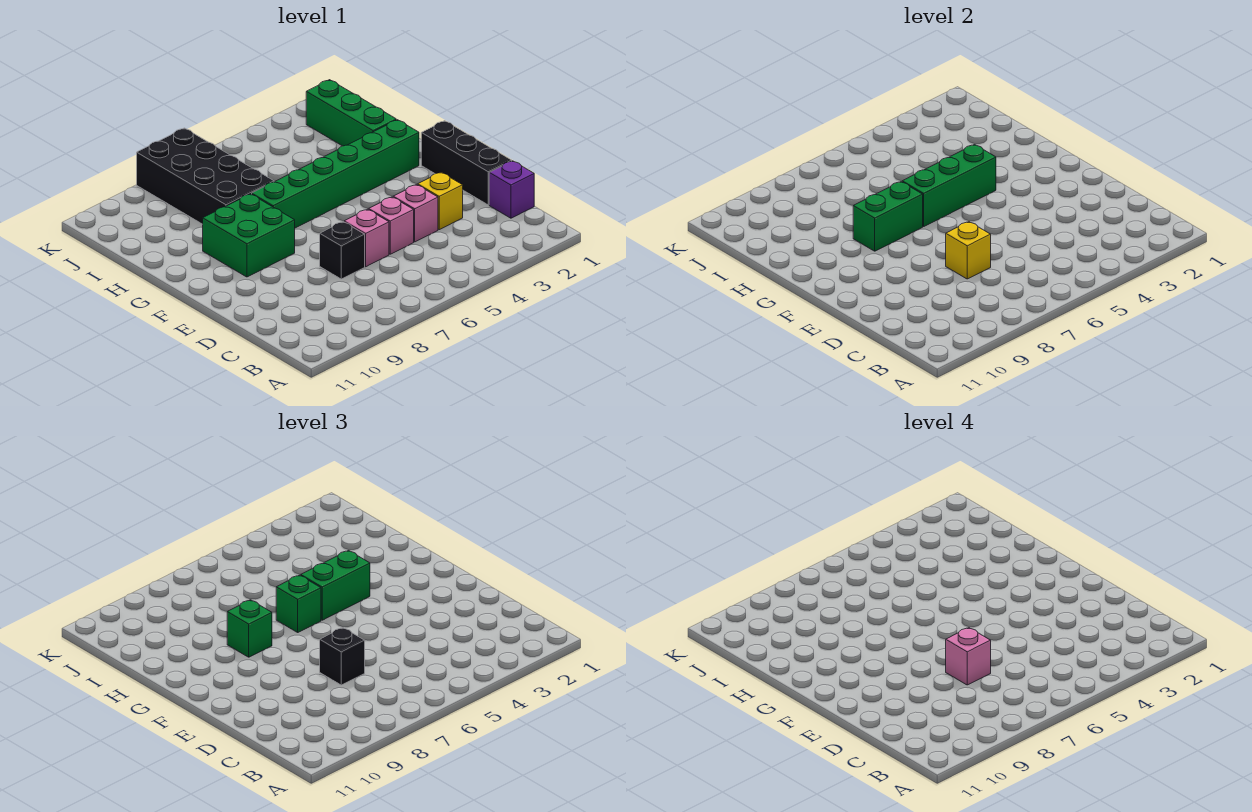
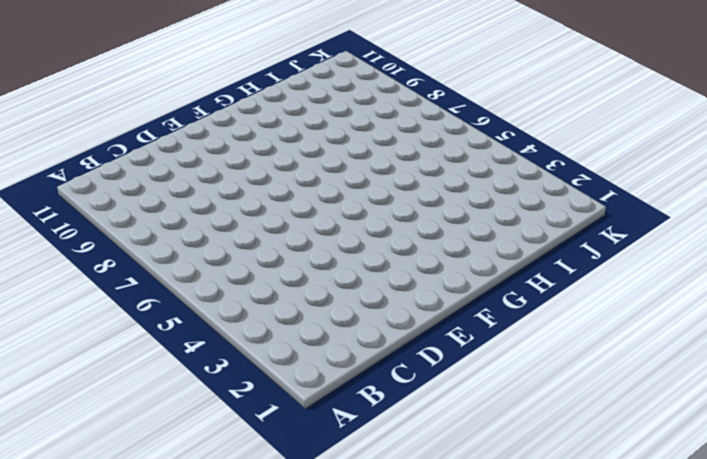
none -> purple 1x1 brick [489,161,534,218]
none -> black 1x3 brick [421,121,512,205]
none -> yellow 1x1 brick [418,172,463,230]

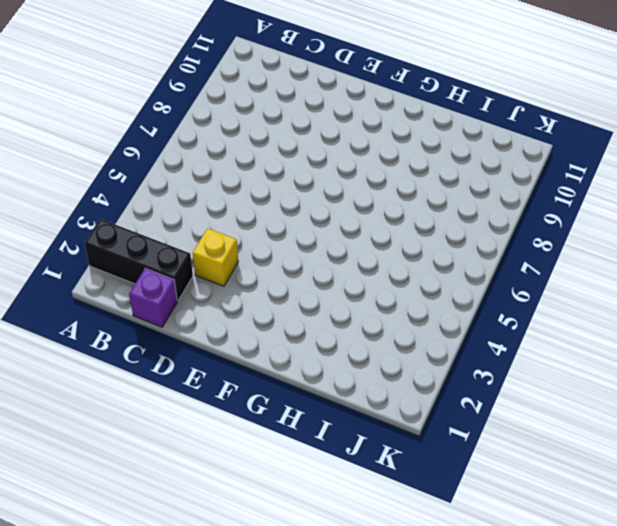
black 1x3 brick [85,219,193,301] -> black 1x3 brick moved to [421,121,512,205]
none -> pink 1x1 brick [393,185,438,242]
none -> pink 1x1 brick [369,197,414,254]
none -> pink 1x1 brick [344,209,389,267]

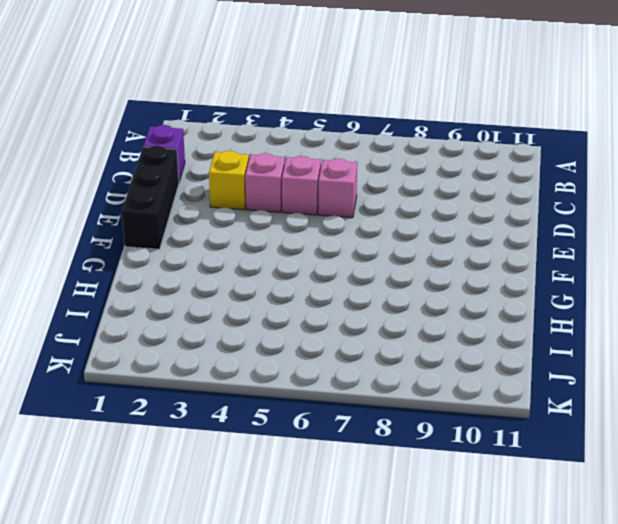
none -> black 1x1 brick [320,222,365,279]
none -> green 2x2 brick [203,194,295,277]
none -> green 1x6 brick [252,120,419,228]

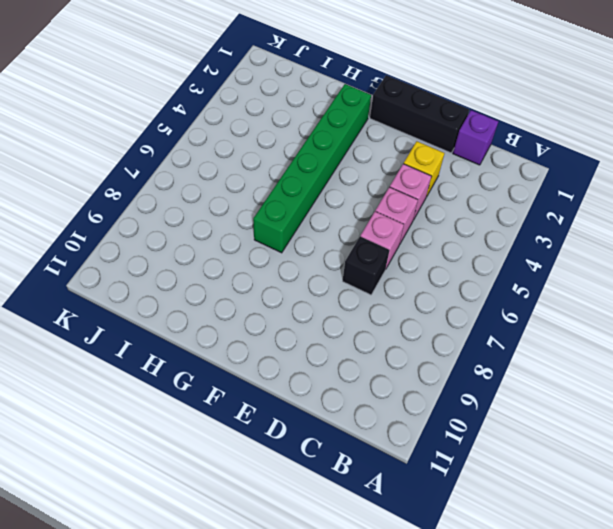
none -> green 2x2 brick [203,194,295,277]
none -> green 1x3 brick [306,80,396,146]
none -> black 2x4 brick [137,128,274,224]

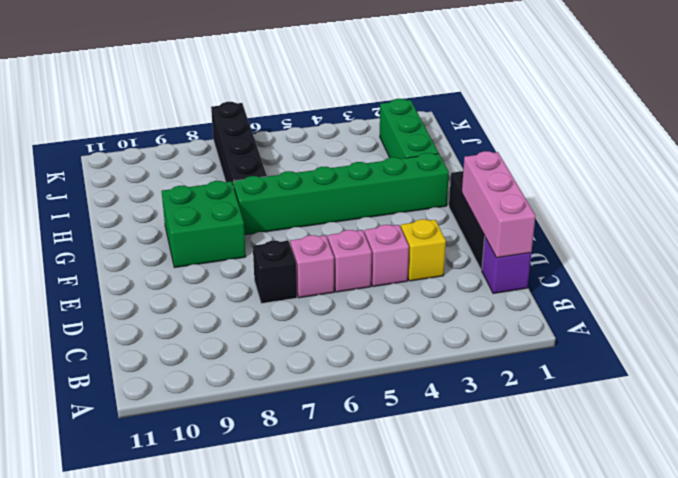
pink 1x3 brick [462,151,536,258] -> none
black 1x4 brick [211,102,267,187] -> black 2x4 brick [137,128,274,224]
none -> yellow 1x1 brick [946,222,991,279]
none -> green 1x3 brick [902,145,996,226]
none -> green 1x2 brick [853,182,923,251]

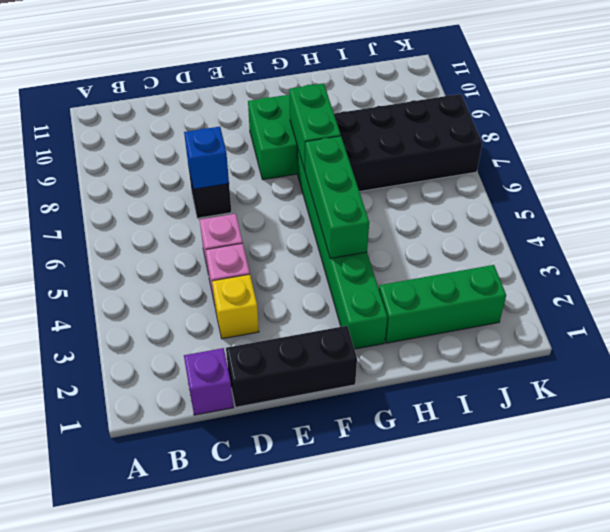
blue 1x1 brick [184,127,229,189] -> yellow 1x1 brick [946,222,991,279]
none -> pink 1x1 brick [344,209,389,267]
none -> black 1x1 brick [320,628,365,685]
none -> green 1x2 brick [301,551,370,620]

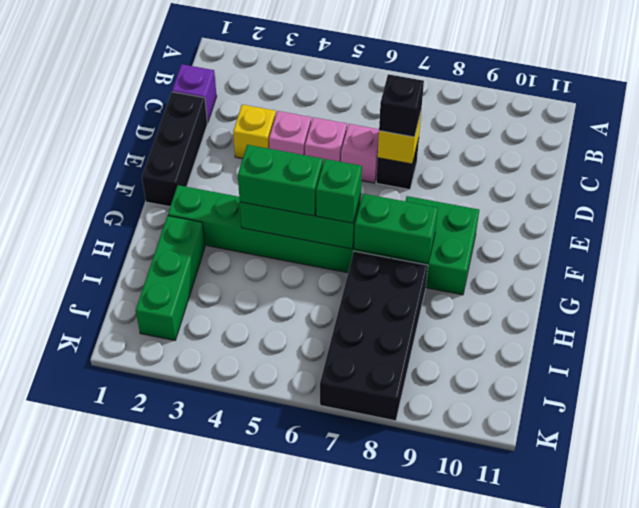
none -> green 1x1 brick [227,600,272,657]
none -> pink 1x1 brick [946,628,991,685]

